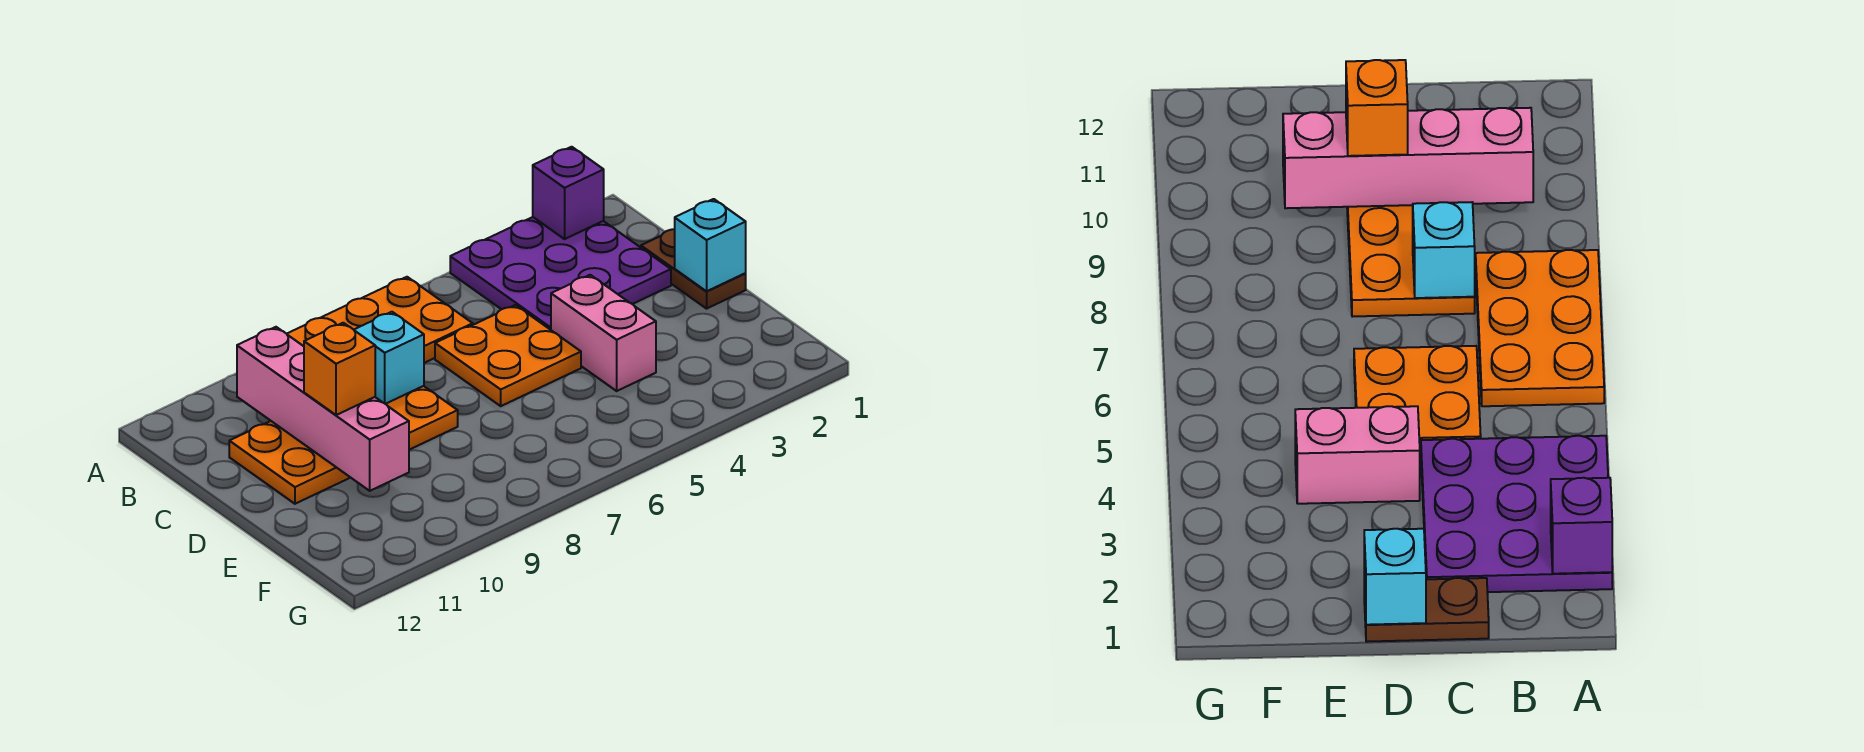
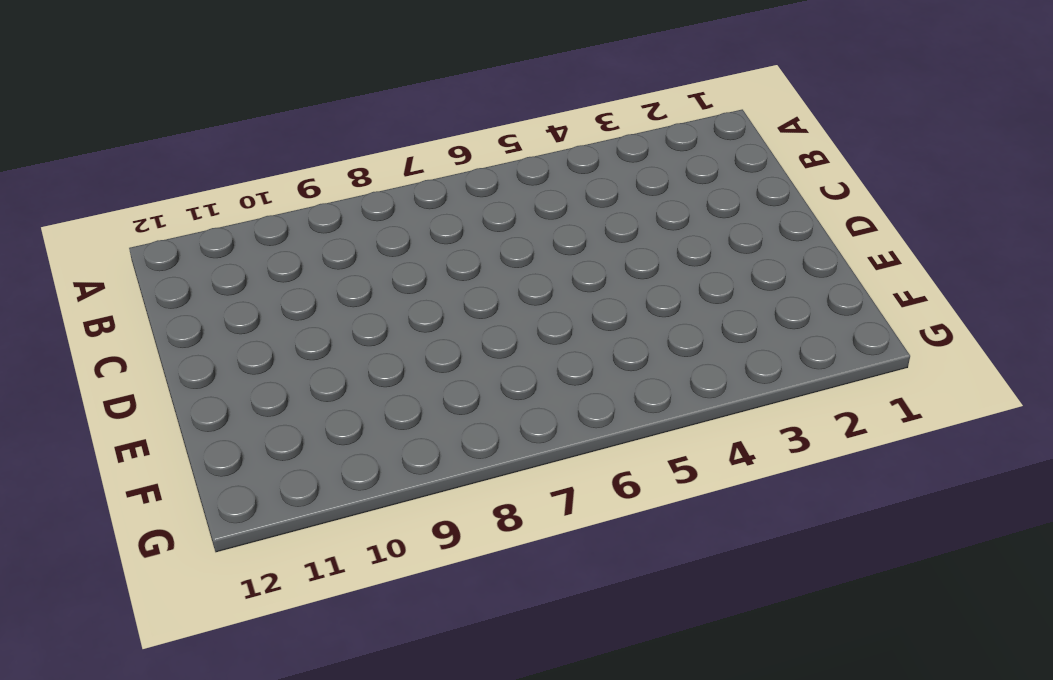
none -> purple 3x3 plate [450,217,671,330]
none -> orange 2x3 plate [287,277,473,363]

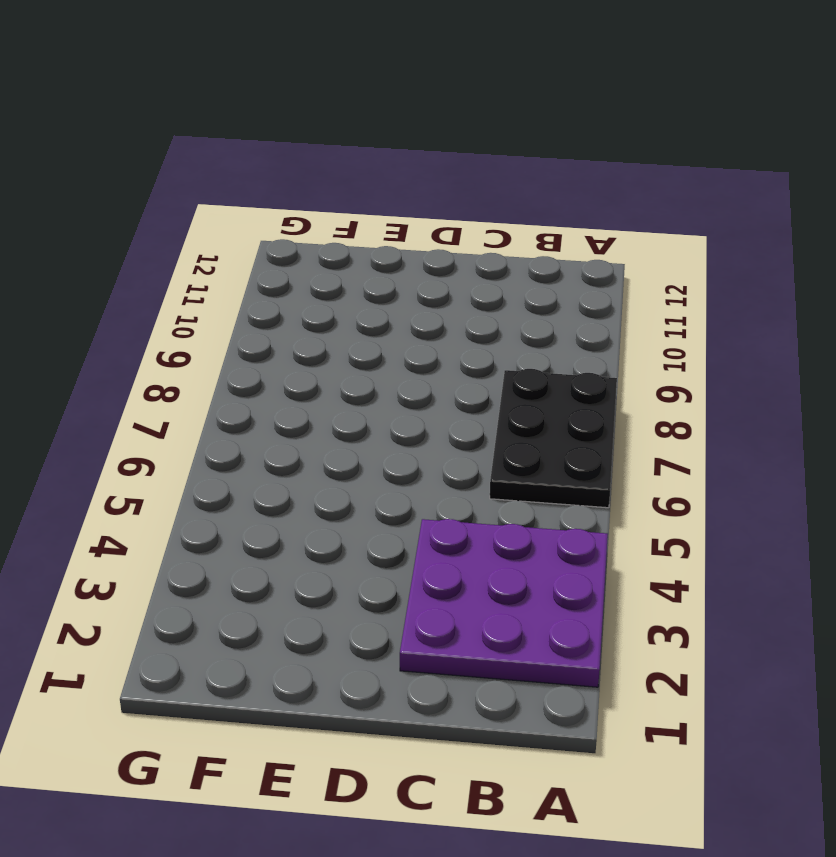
black 2x3 plate [490,369,617,508] -> orange 2x3 plate [287,277,473,363]
none -> brown 1x2 plate [641,229,746,309]
none -> orange 2x2 plate [435,305,581,406]

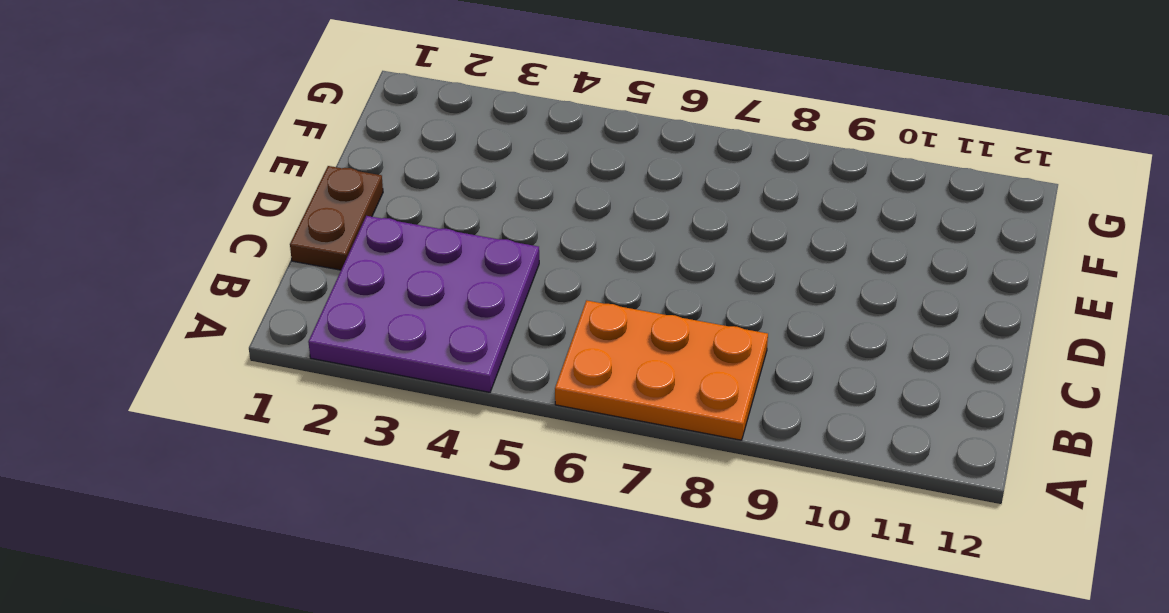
none -> orange 2x2 plate [435,305,581,406]
none -> orange 2x4 plate [229,386,458,504]

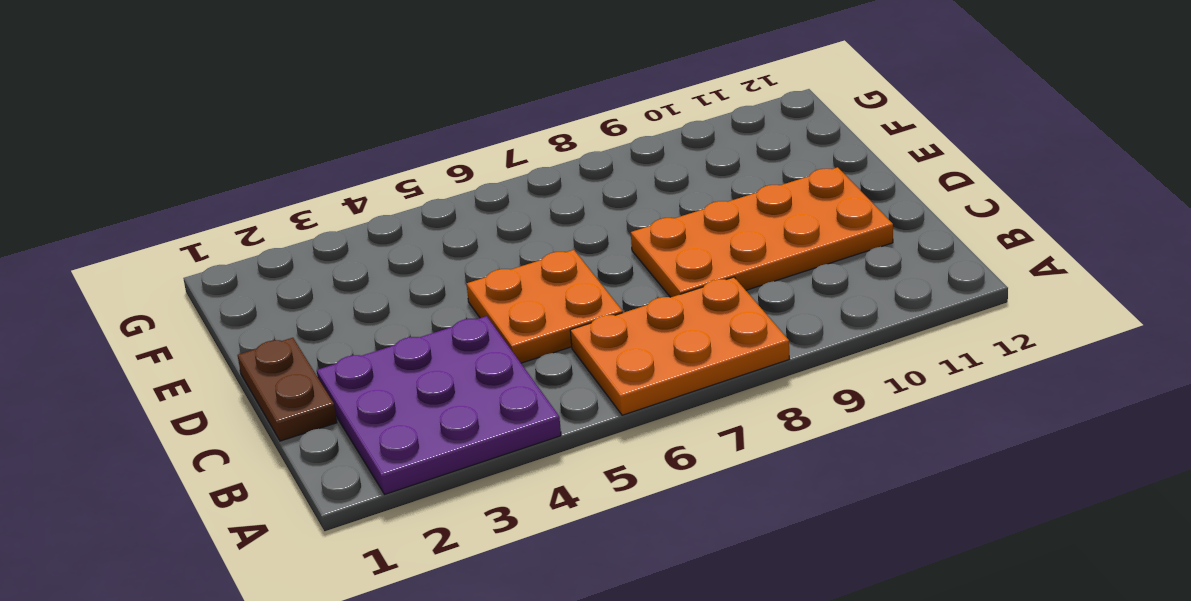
none -> pink 1x2 brick [551,275,656,391]
none -> purple 1x1 brick [533,147,604,239]

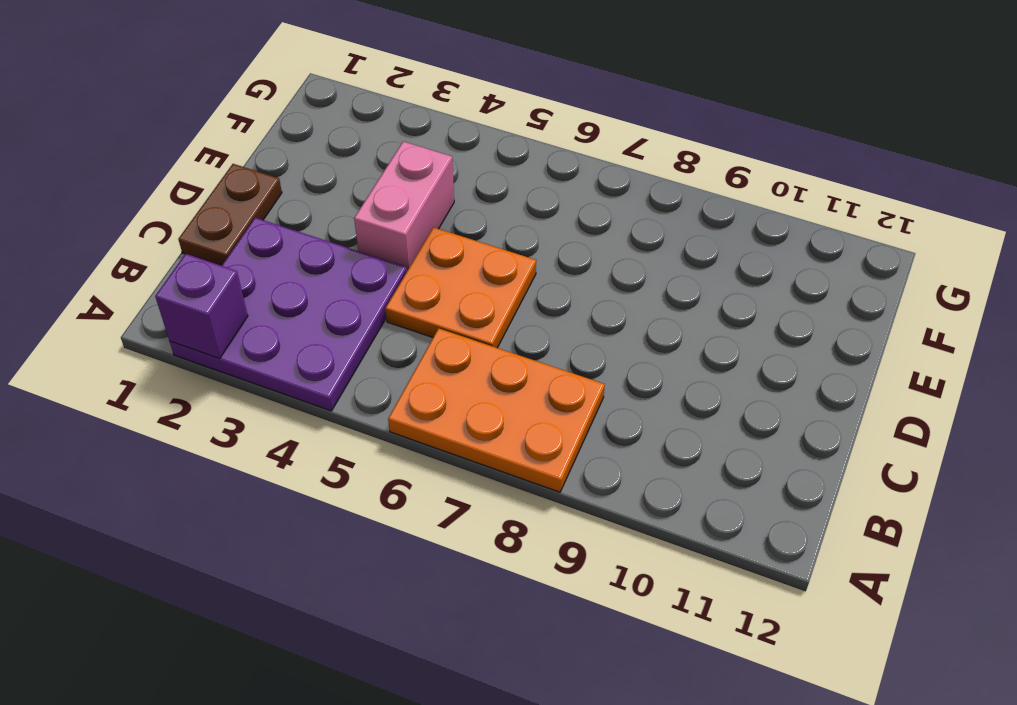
none -> orange 2x4 plate [229,386,458,504]
none -> pink 1x4 brick [237,327,409,491]

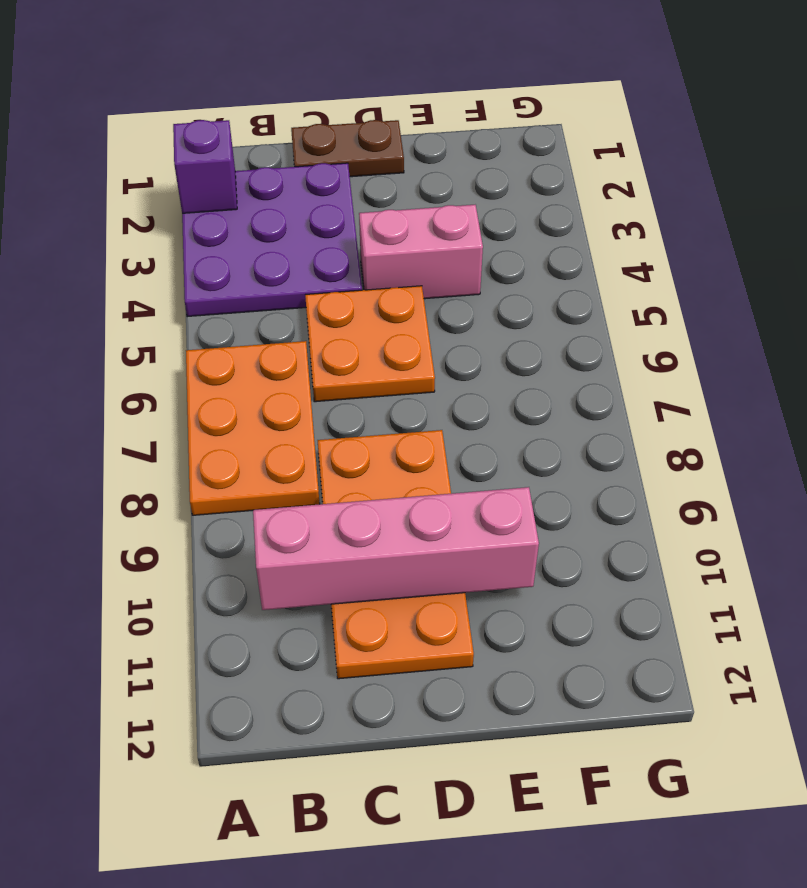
none -> cyan 1x1 brick [354,312,424,404]
none -> cyan 1x1 brick [675,199,746,291]

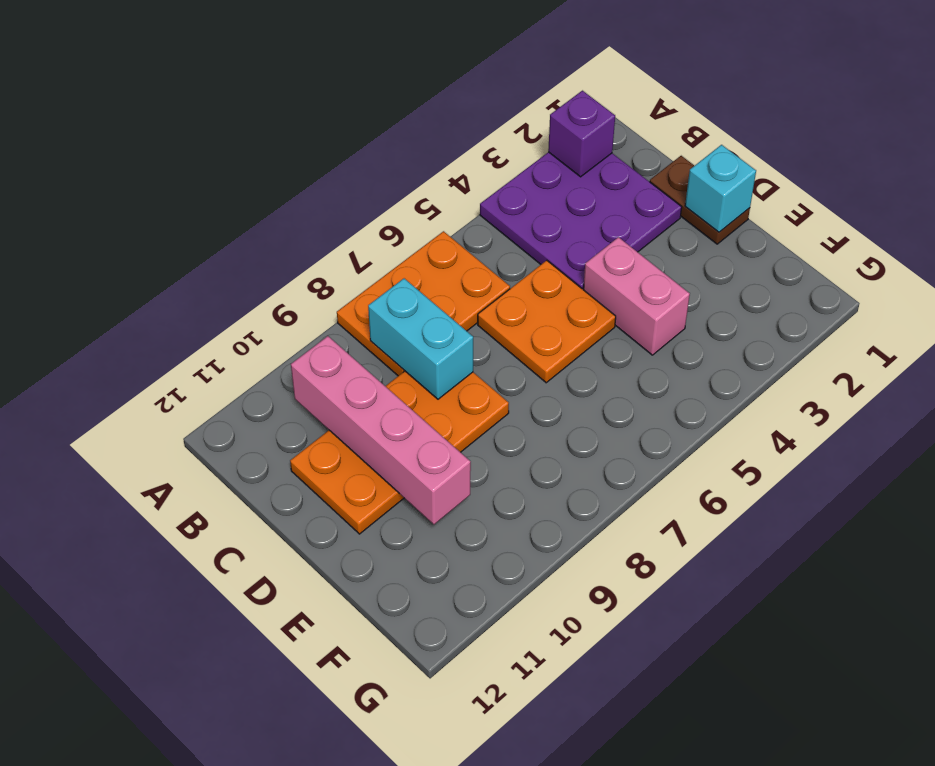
cyan 1x2 brick [368,278,473,399] -> cyan 1x1 brick [354,312,424,404]
none -> orange 1x1 brick [304,323,375,415]

